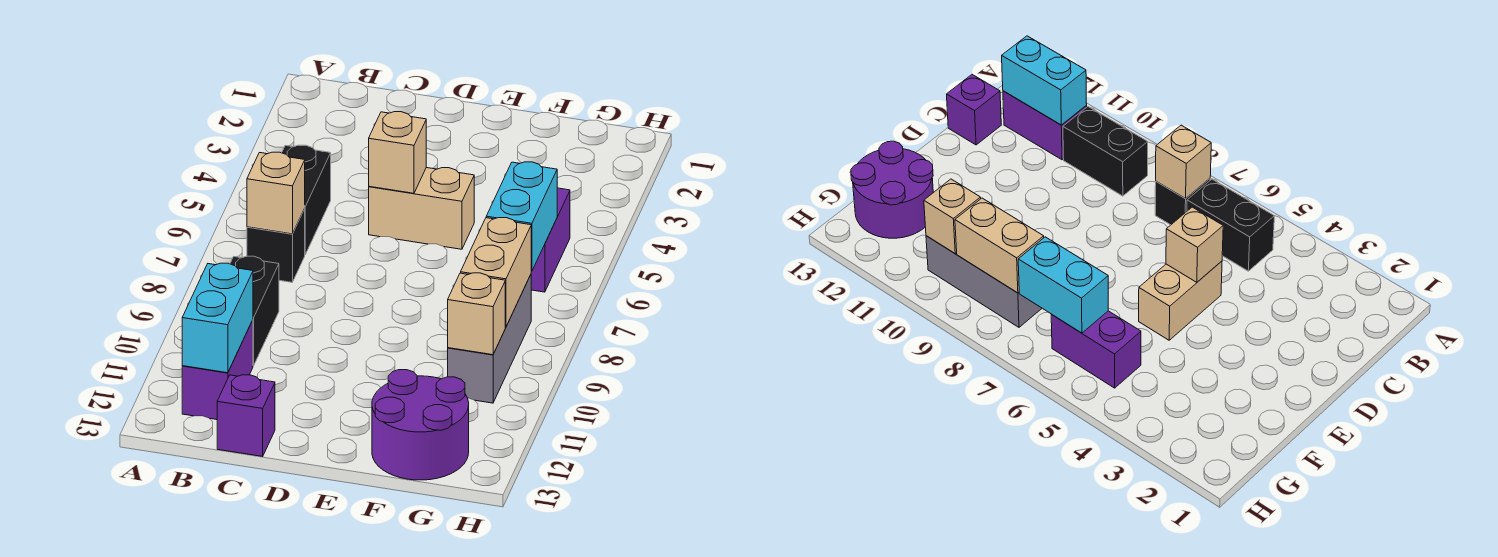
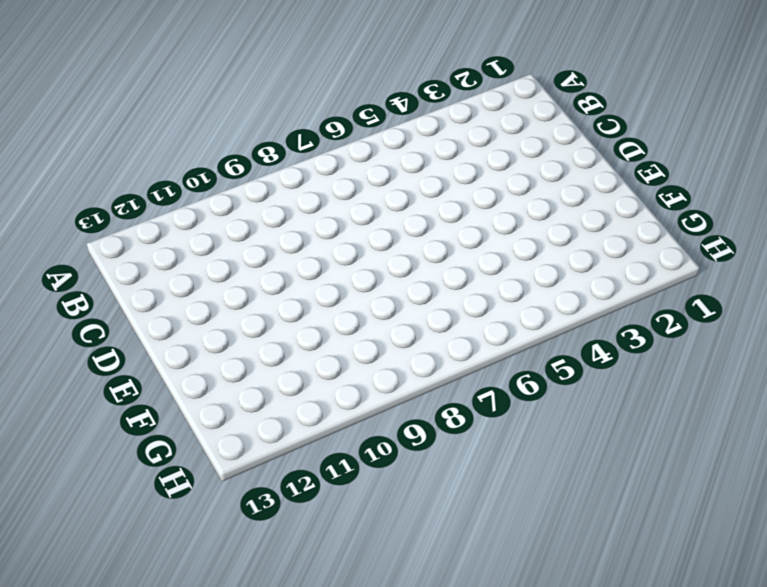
none -> black 1x2 brick [282,145,331,254]
none -> black 1x1 brick [247,209,305,282]
none -> black 1x2 brick [230,256,279,366]

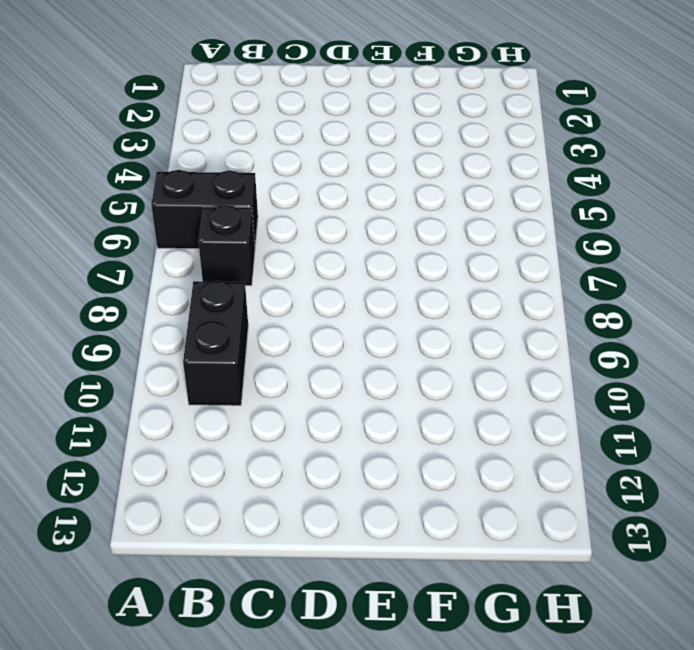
black 1x2 brick [151,170,258,249] -> black 1x2 brick turned to [282,145,331,254]
none -> purple 1x2 brick [182,320,253,420]
none -> purple 1x1 brick [217,375,275,456]
none -> tan 1x2 brick [369,168,474,249]

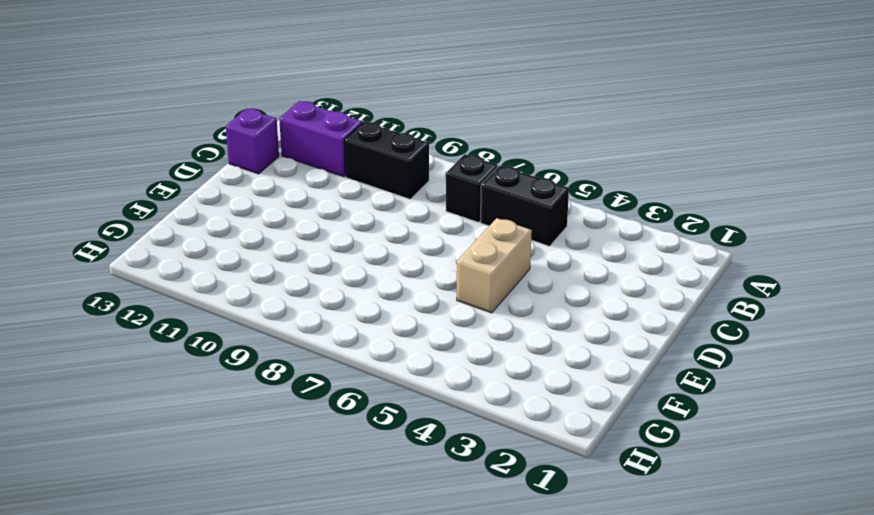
none -> purple 2x2 round brick [372,370,469,480]
none -> purple 1x2 brick [531,188,570,292]
none -> grey 1x3 brick [448,275,531,403]

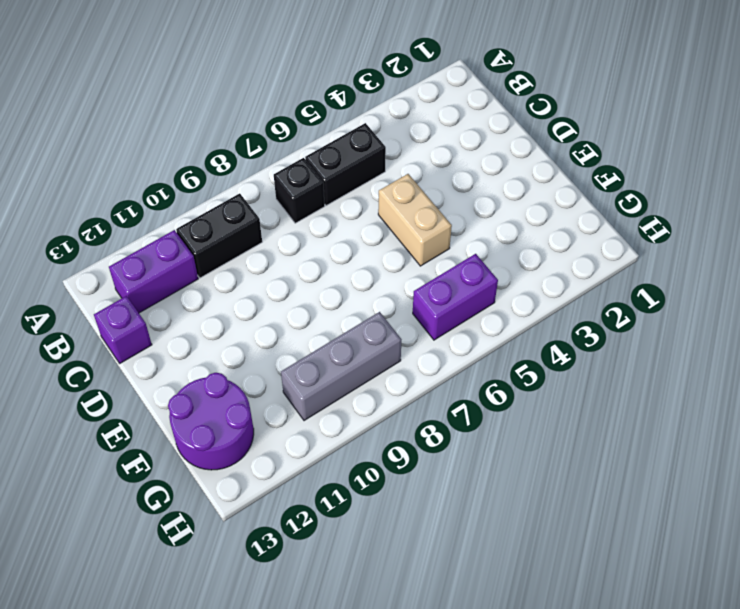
none -> tan 1x1 brick [247,152,305,234]
none -> cyan 1x2 brick [182,263,253,373]
none -> tan 1x1 brick [369,112,426,193]

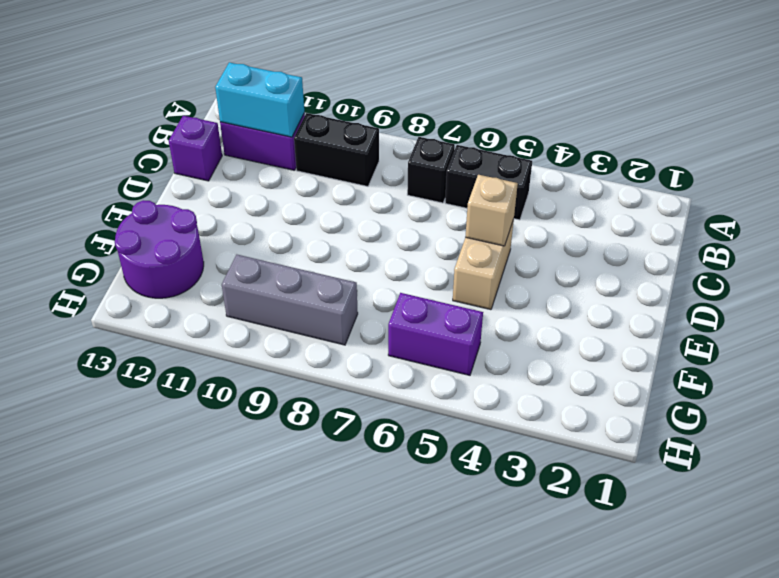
none -> tan 1x1 brick [247,152,305,234]
none -> cyan 1x2 brick [486,162,557,271]
none -> tan 1x2 brick [461,218,531,327]

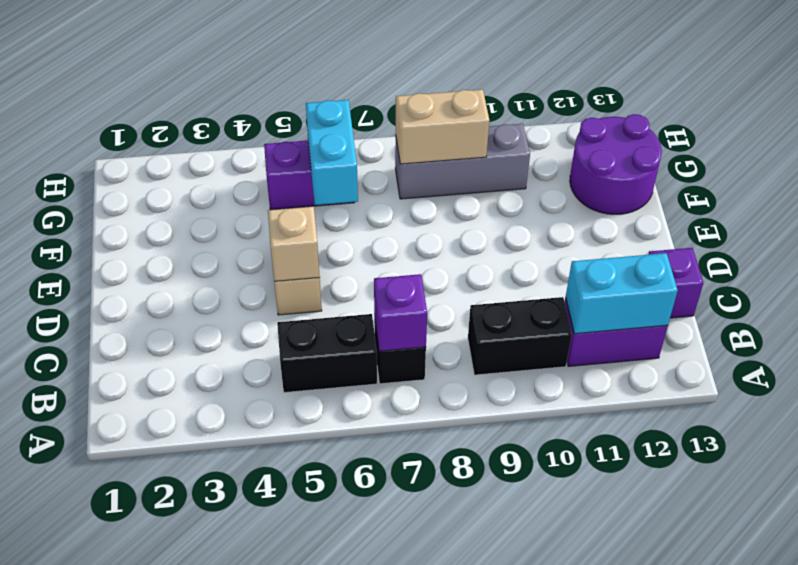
purple 1x1 brick [374,274,427,351] -> tan 1x1 brick [247,152,305,234]
cyan 1x2 brick [306,100,358,205] -> cyan 1x2 brick turned to [486,162,557,271]
none -> tan 1x1 brick [448,273,505,355]

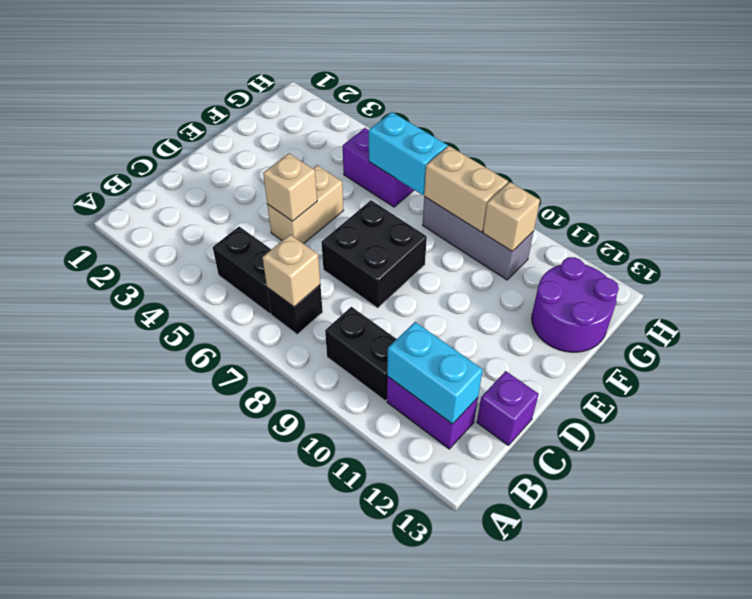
black 2x2 brick [322,200,427,308] -> none

